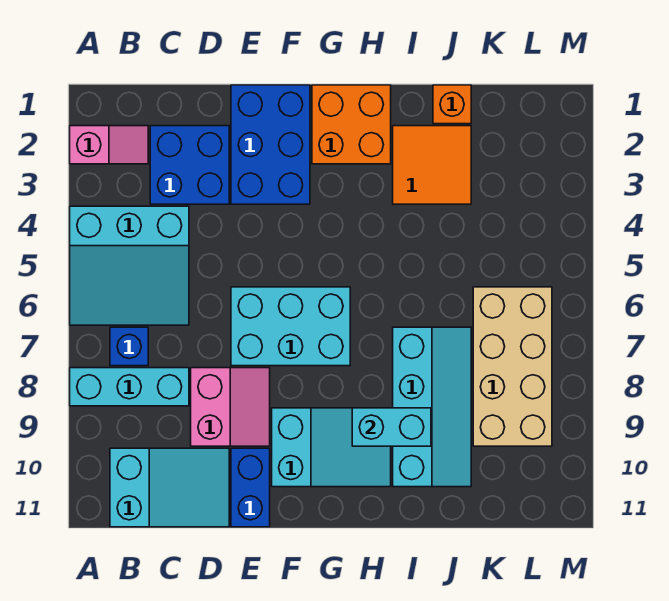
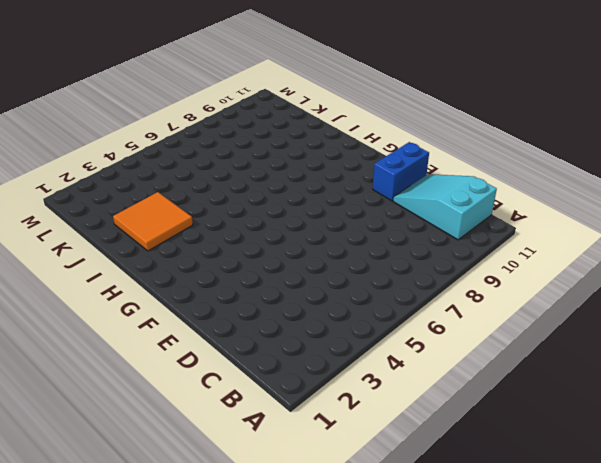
none -> pink 1x2 slope [70,126,148,164]
none -> cyan 3x3 slope [70,206,189,325]
none -> cyan 1x3 brick [70,368,189,406]

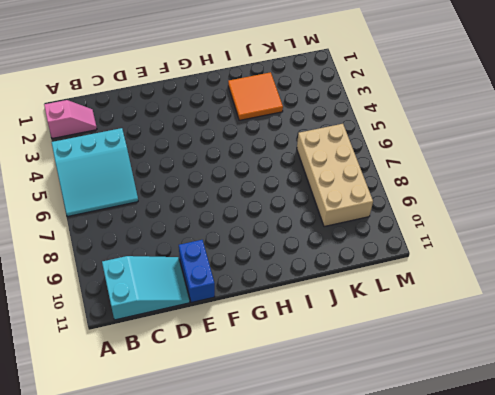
none -> cyan 1x3 brick [70,368,189,406]
none -> blue 1x1 brick [110,327,148,366]
none -> blue 2x2 brick [150,126,229,204]

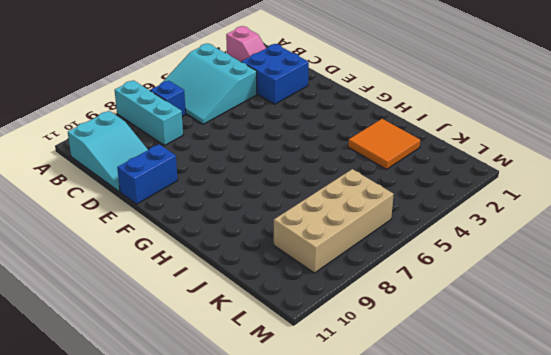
none -> pink 2x2 slope [191,368,270,446]
none -> blue 2x3 brick [231,85,310,204]
none -> cyan 2x3 brick [231,287,350,366]

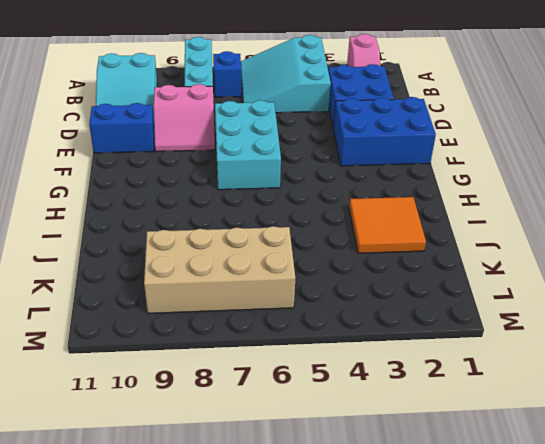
none -> cyan 2x3 slope [272,408,391,487]
none -> orange 2x2 brick [312,85,391,164]
none -> cyan 2x4 slope [393,327,471,487]

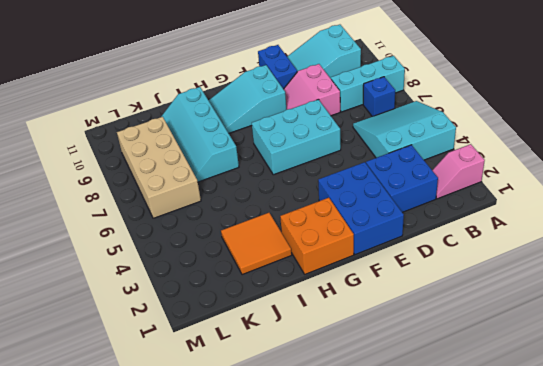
none -> orange 1x1 brick [433,85,471,124]
none -> cyan 1x2 brick [352,408,431,446]

